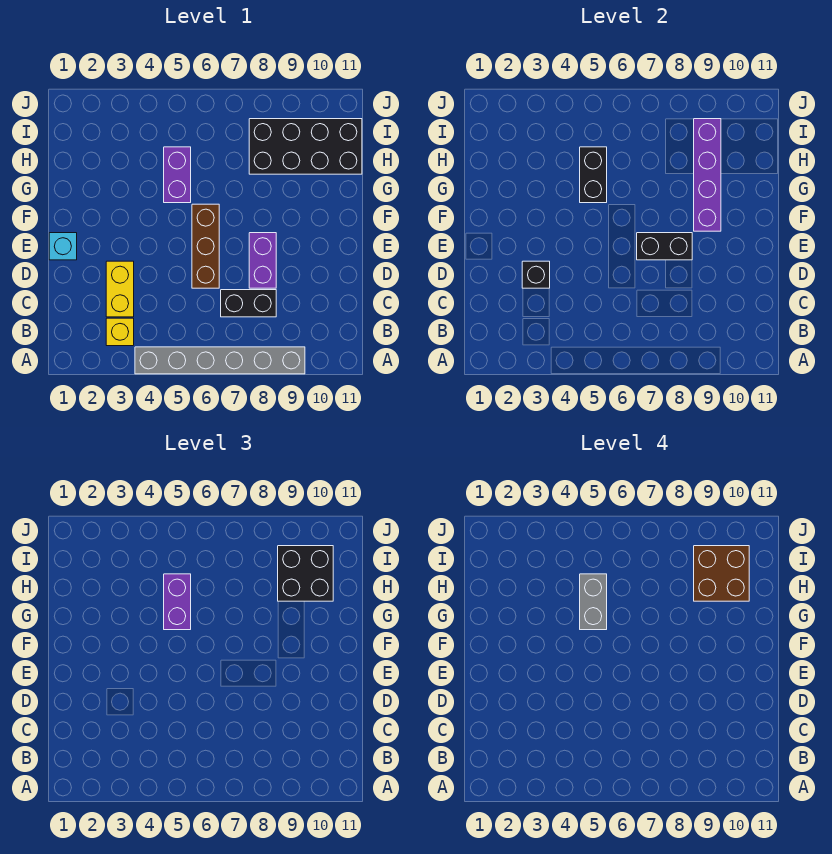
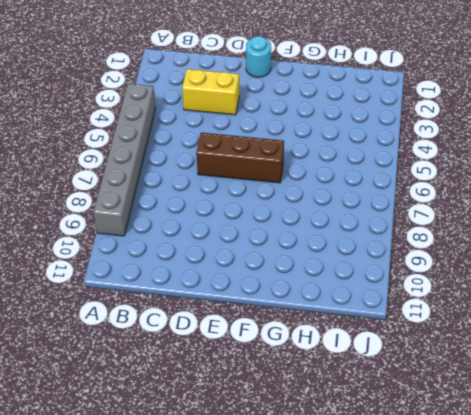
cyan 1x1 round brick [246,36,271,77] -> cyan 1x1 brick [49,233,77,260]
none -> yellow 1x1 brick [106,318,134,346]
none -> black 1x2 brick [221,290,276,317]
none -> purple 1x2 brick [249,233,276,288]

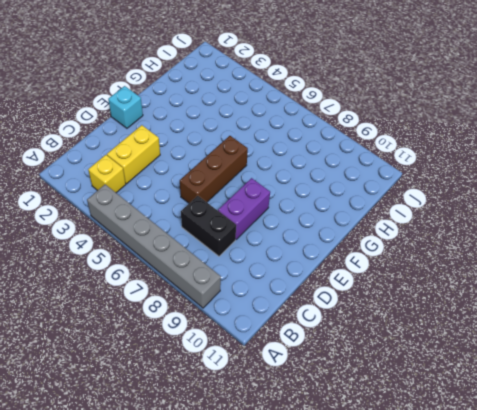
none -> purple 1x2 brick [164,147,191,203]
none -> black 2x4 brick [249,119,362,174]
none -> black 1x1 brick [522,261,550,288]

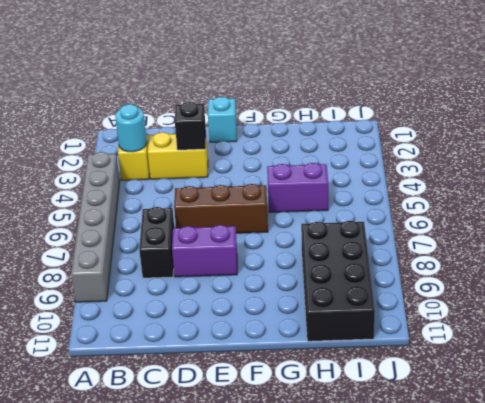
cyan 1x1 round brick [115,104,147,152] -> none
none -> black 1x2 brick [637,233,692,260]
none -> purple 1x4 brick [694,119,721,231]
none -> black 1x2 brick [580,147,607,203]

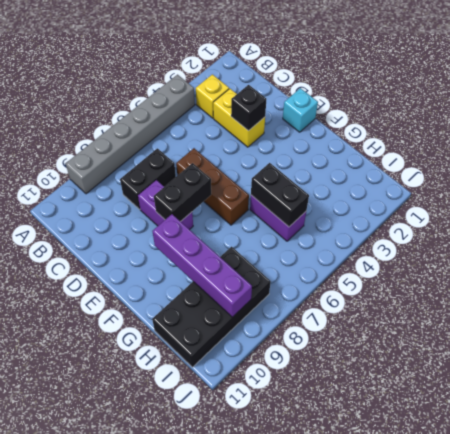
none -> purple 1x2 brick [164,574,191,630]
none -> black 2x2 brick [278,546,333,601]
none -> grey 1x2 brick [580,574,607,630]

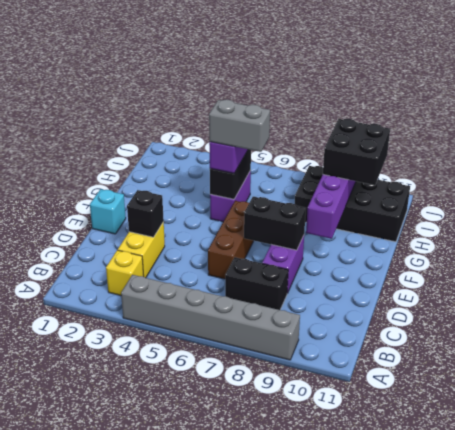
grey 1x2 brick [209,100,270,152] -> grey 1x2 brick turned to [580,574,607,630]
none -> brown 2x2 brick [694,546,749,601]

